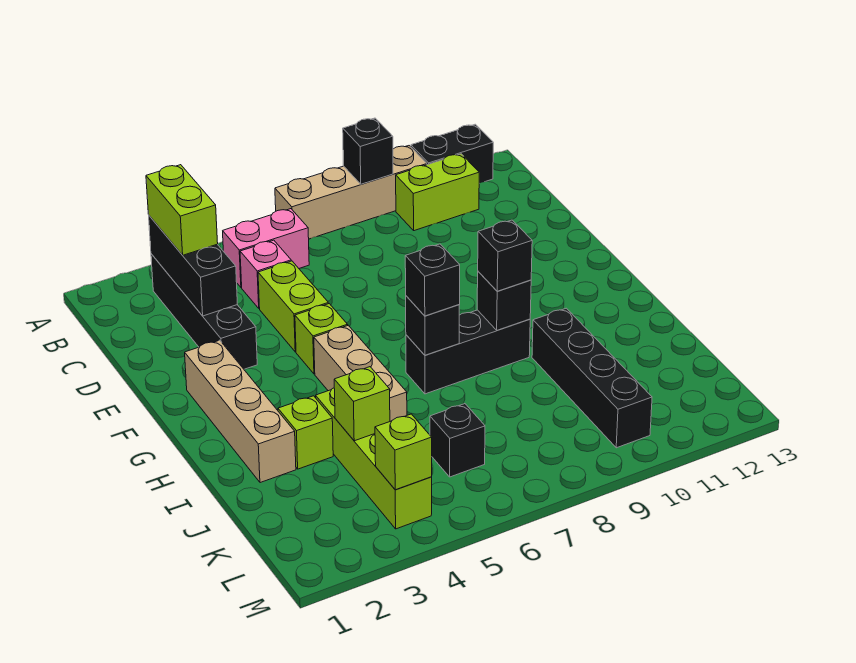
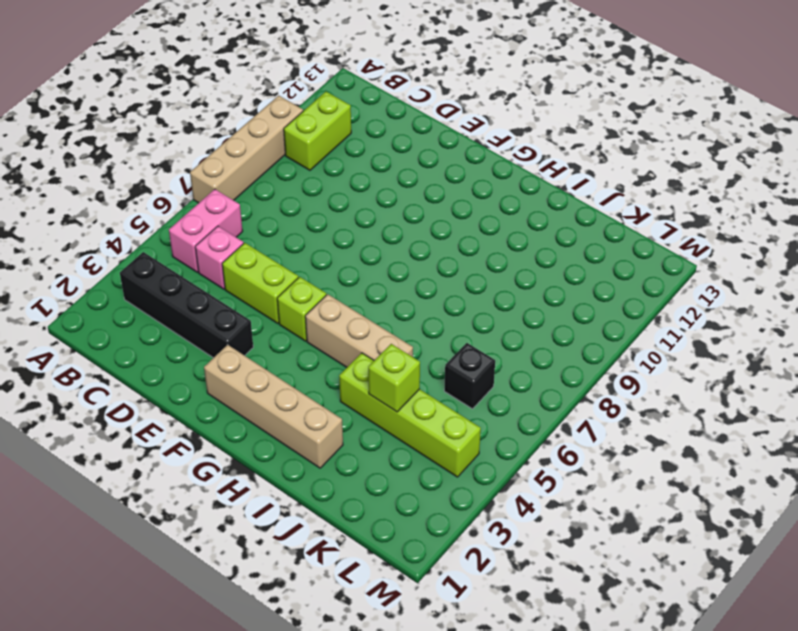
none -> black 1x2 brick [411,124,493,183]
none -> black 1x3 brick [406,310,530,394]
none -> lime 1x1 brick [278,396,333,469]

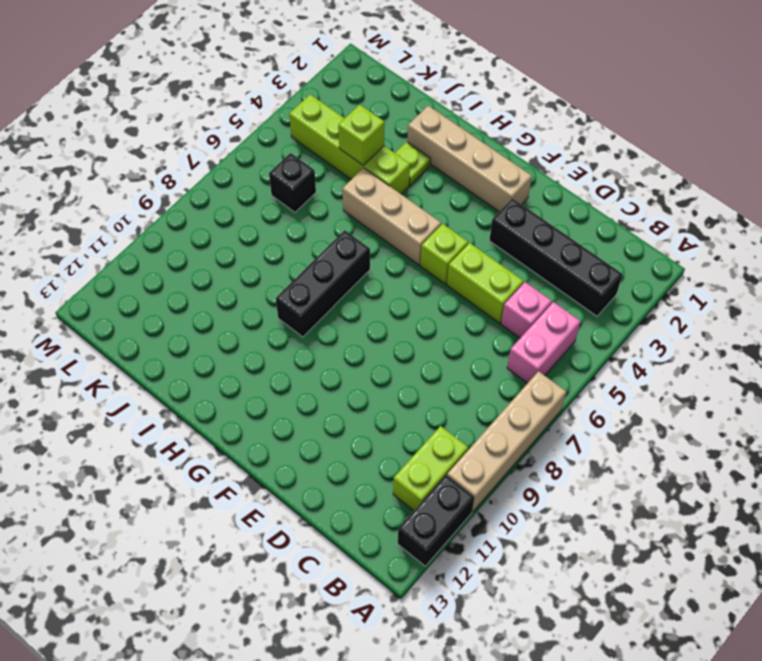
lime 1x1 plate [395,142,431,185] -> lime 1x1 brick [278,396,333,469]
none -> black 1x4 brick [532,308,652,448]
none -> black 1x1 brick [343,118,393,184]
none -> black 1x3 brick [149,216,238,316]

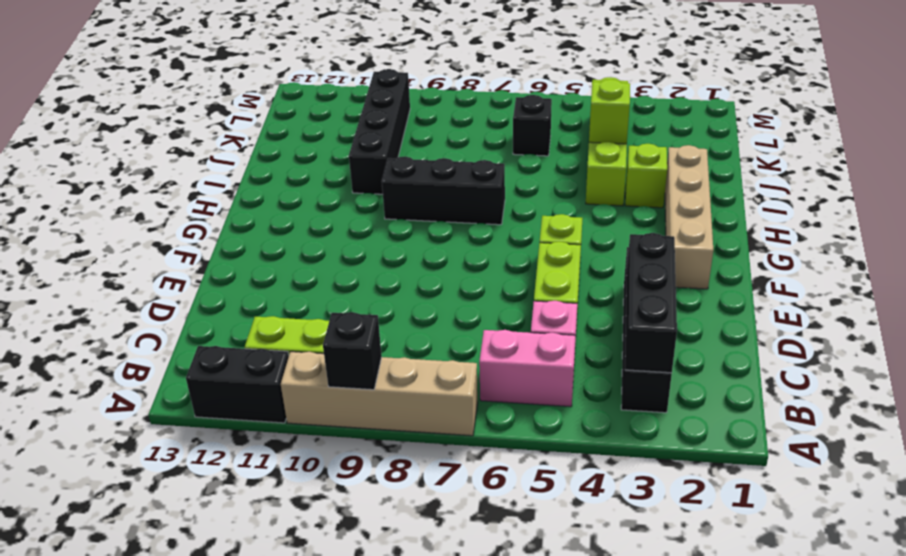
none -> tan 1x3 brick [314,325,407,421]
none -> black 1x1 brick [406,296,459,355]
none -> black 1x1 brick [477,272,531,330]

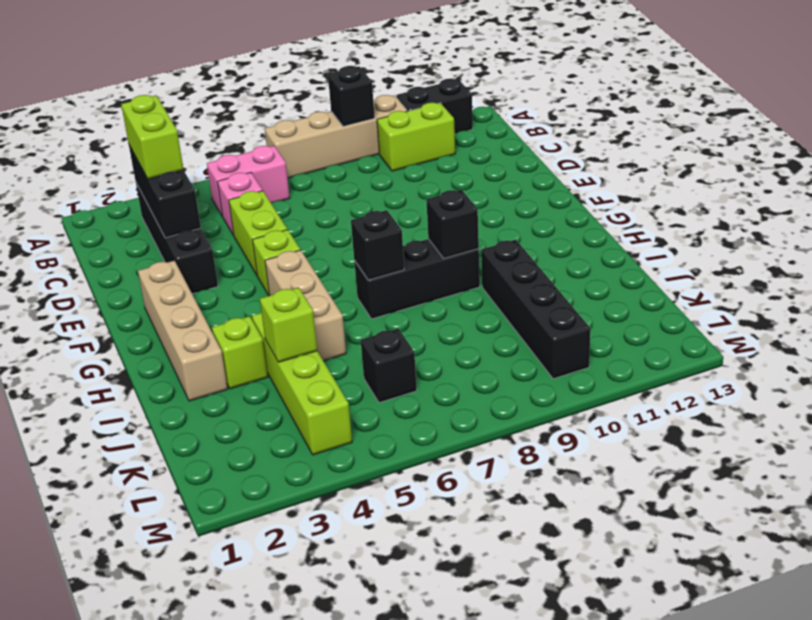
none -> lime 1x1 brick [375,414,432,490]
none -> black 1x1 brick [405,244,460,316]
none -> black 1x1 brick [478,220,532,291]

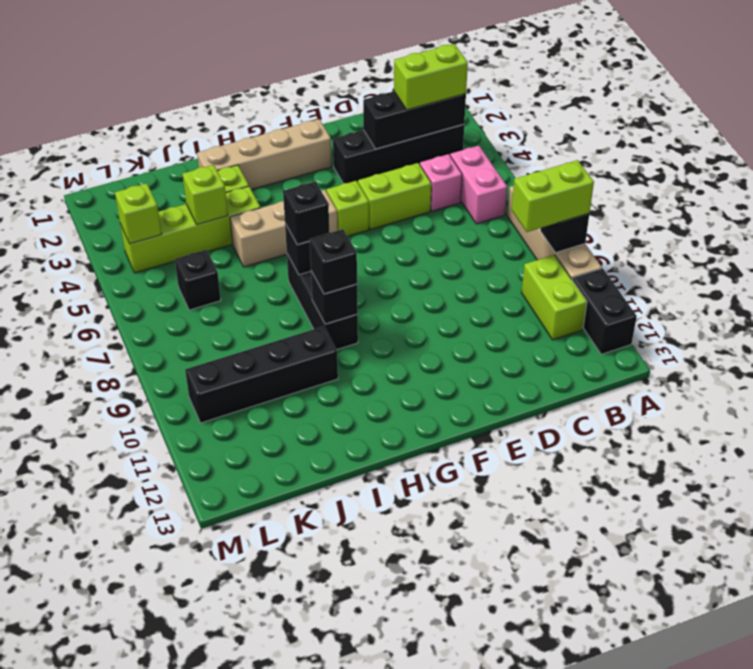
lime 1x2 brick [512,160,594,232] -> none

